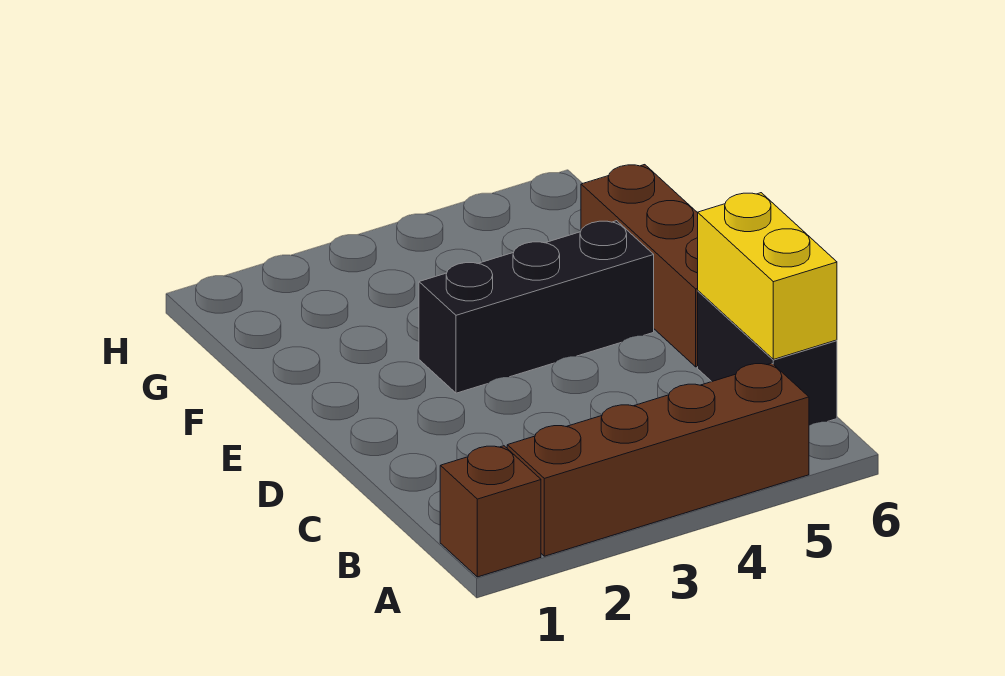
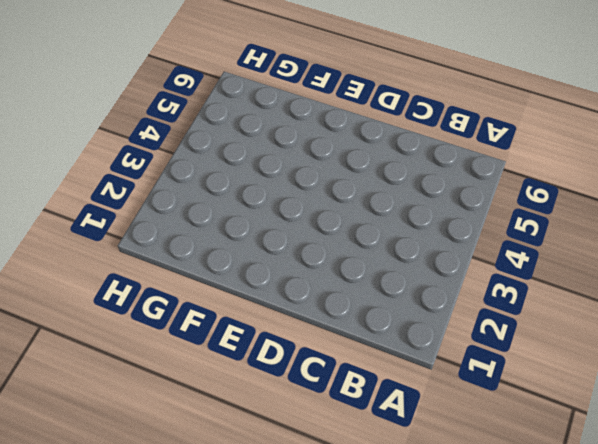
none -> brown 1x1 brick [440,446,541,577]
none -> brown 1x4 brick [507,363,809,556]

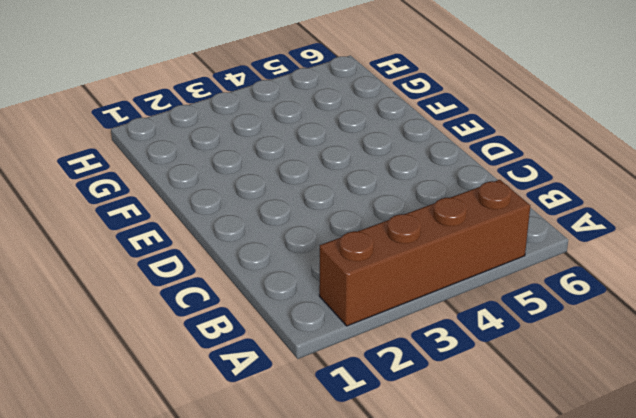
none -> brown 1x1 brick [440,446,541,577]
none -> black 1x2 brick [698,291,837,425]

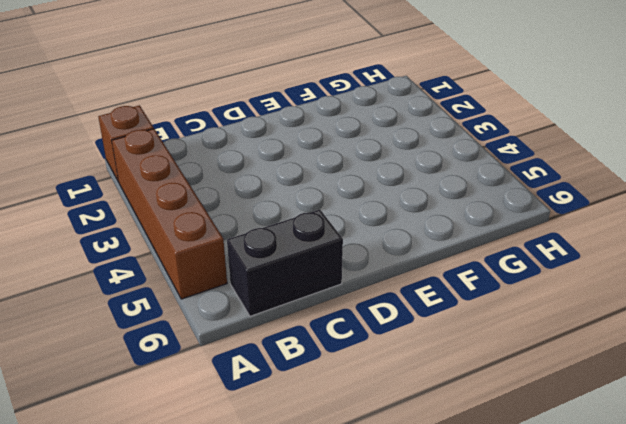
none -> brown 1x3 brick [581,165,698,367]
none -> black 1x3 brick [419,221,654,393]

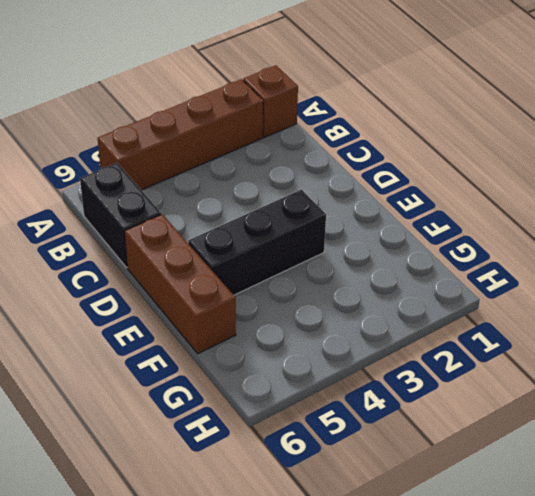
none -> yellow 1x2 brick [698,193,837,359]

